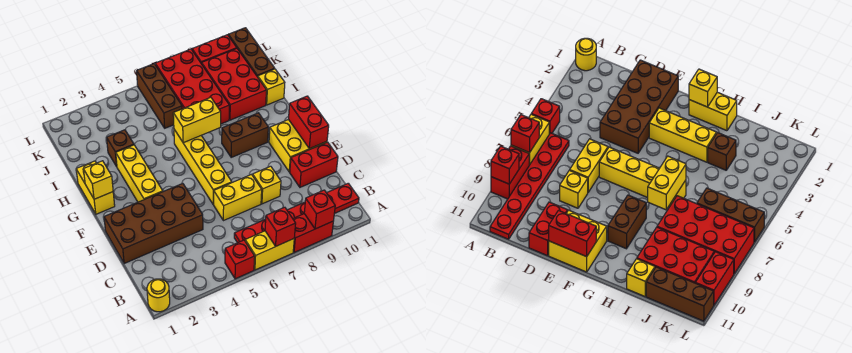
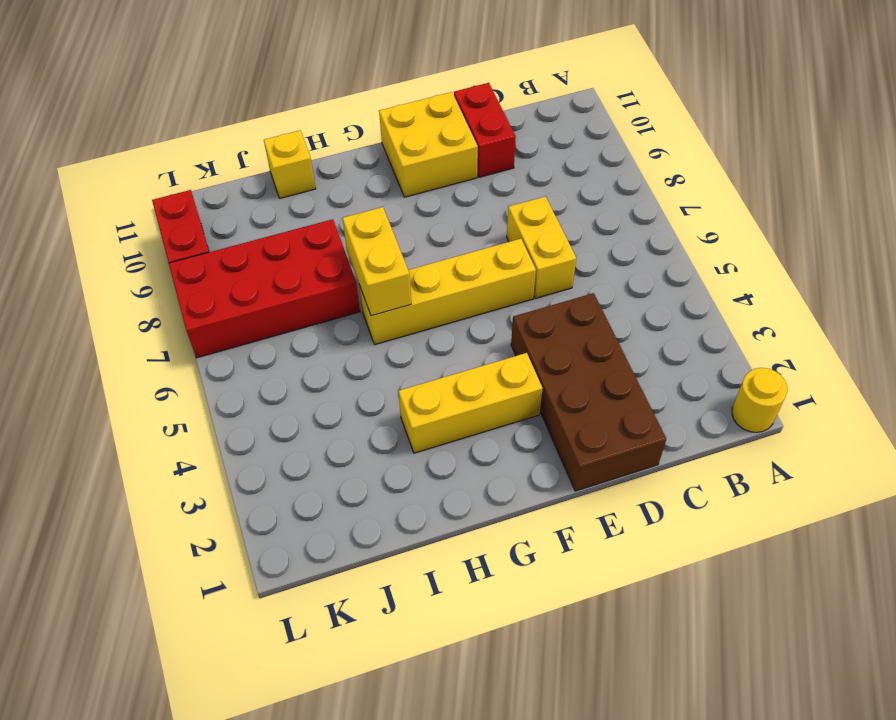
none -> red 1x1 brick [225,240,255,279]
none -> yellow 1x2 brick [245,231,294,270]
none -> red 1x2 brick [293,214,333,253]

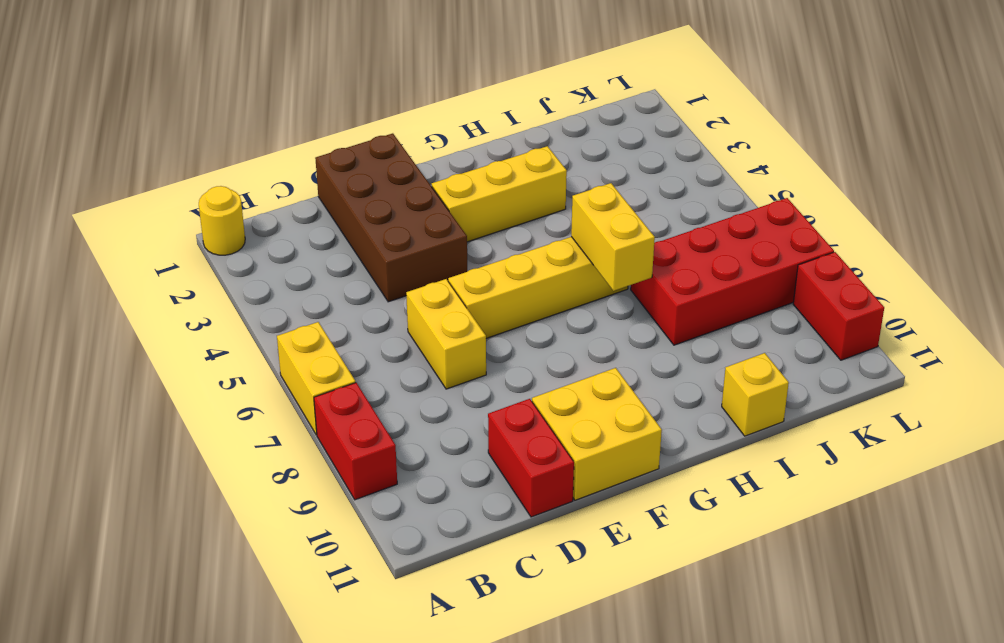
none -> red 1x1 brick [225,240,255,279]
none -> red 1x6 plate [234,183,359,243]
none -> yellow 1x1 brick [253,166,281,204]

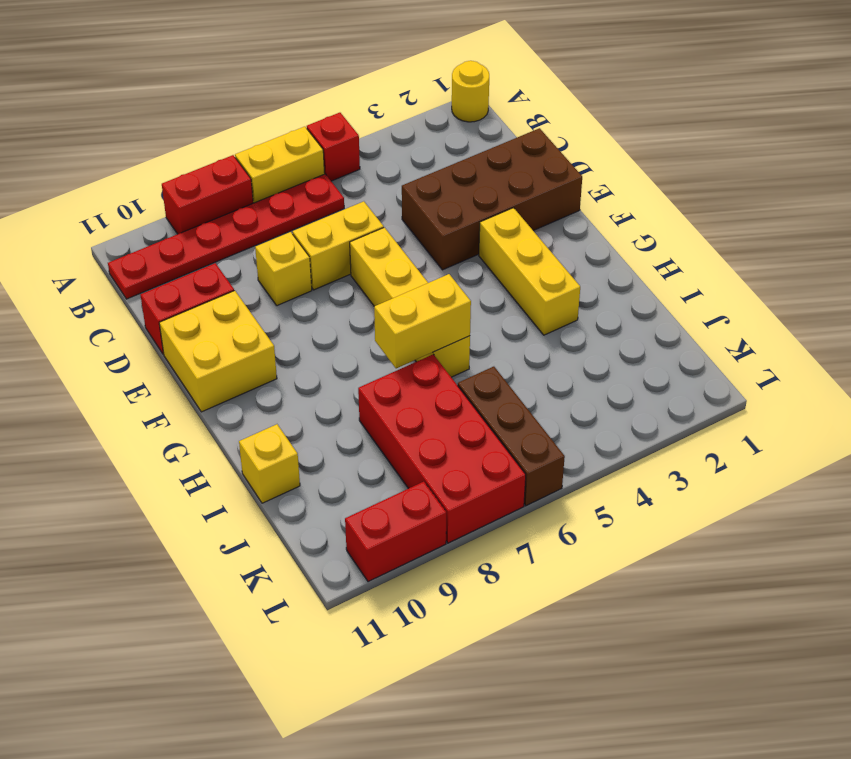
none -> yellow 1x2 brick [76,161,115,214]
none -> brown 1x2 brick [222,113,268,157]
none -> brown 1x1 brick [107,130,134,167]

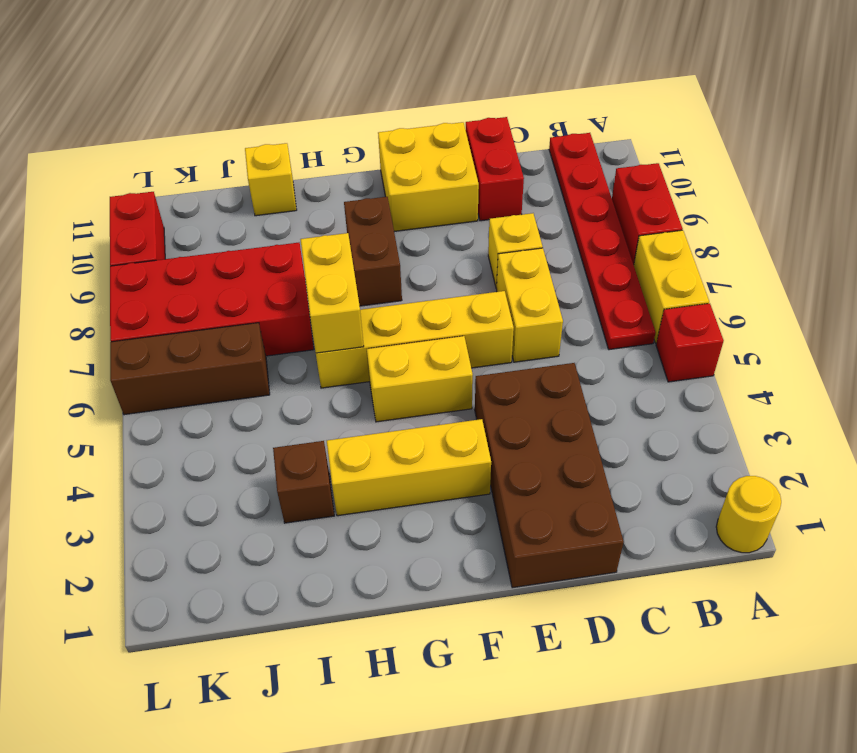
yellow 1x2 brick [367,336,473,422] -> yellow 1x2 brick moved to [76,161,115,214]
none -> red 2x3 brick [202,49,266,120]
none -> brown 1x3 brick [228,28,275,77]
none -> red 1x1 brick [265,207,296,246]

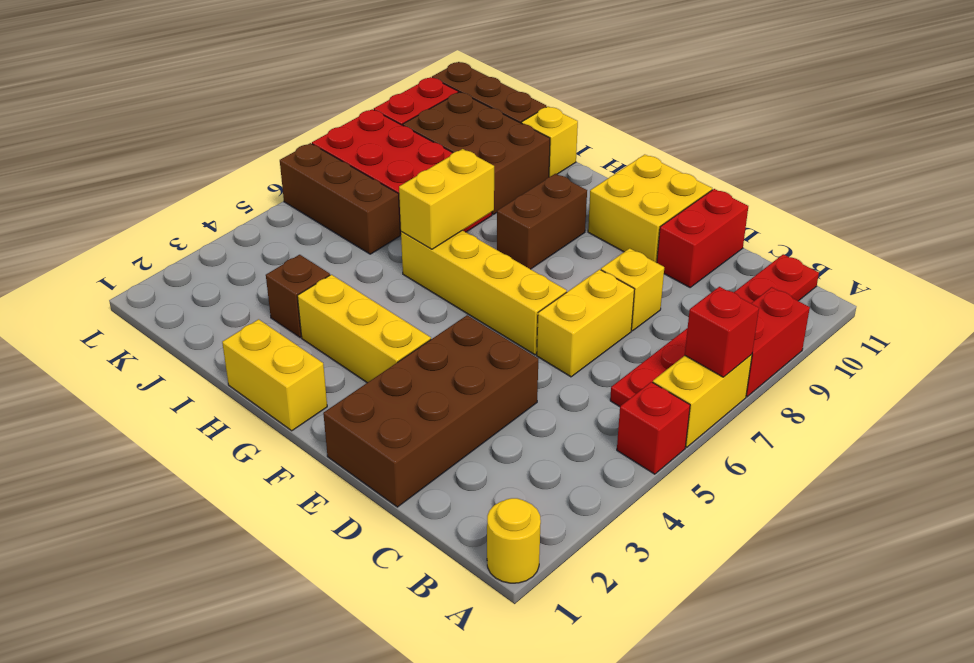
brown 2x3 brick [403,92,550,214] -> red 2x3 brick [202,49,266,120]
none -> red 1x1 brick [304,190,335,229]
none -> red 1x2 brick [289,96,329,149]
none -> yellow 1x1 brick [83,161,113,199]

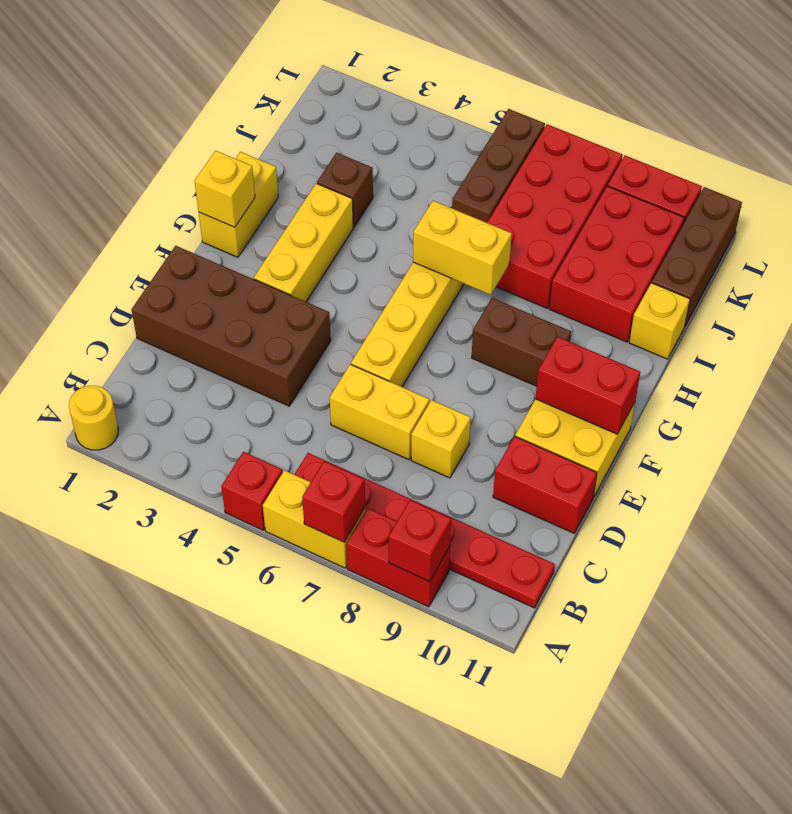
red 1x2 brick [535,337,640,434] -> red 1x2 brick turned to [289,96,329,149]

